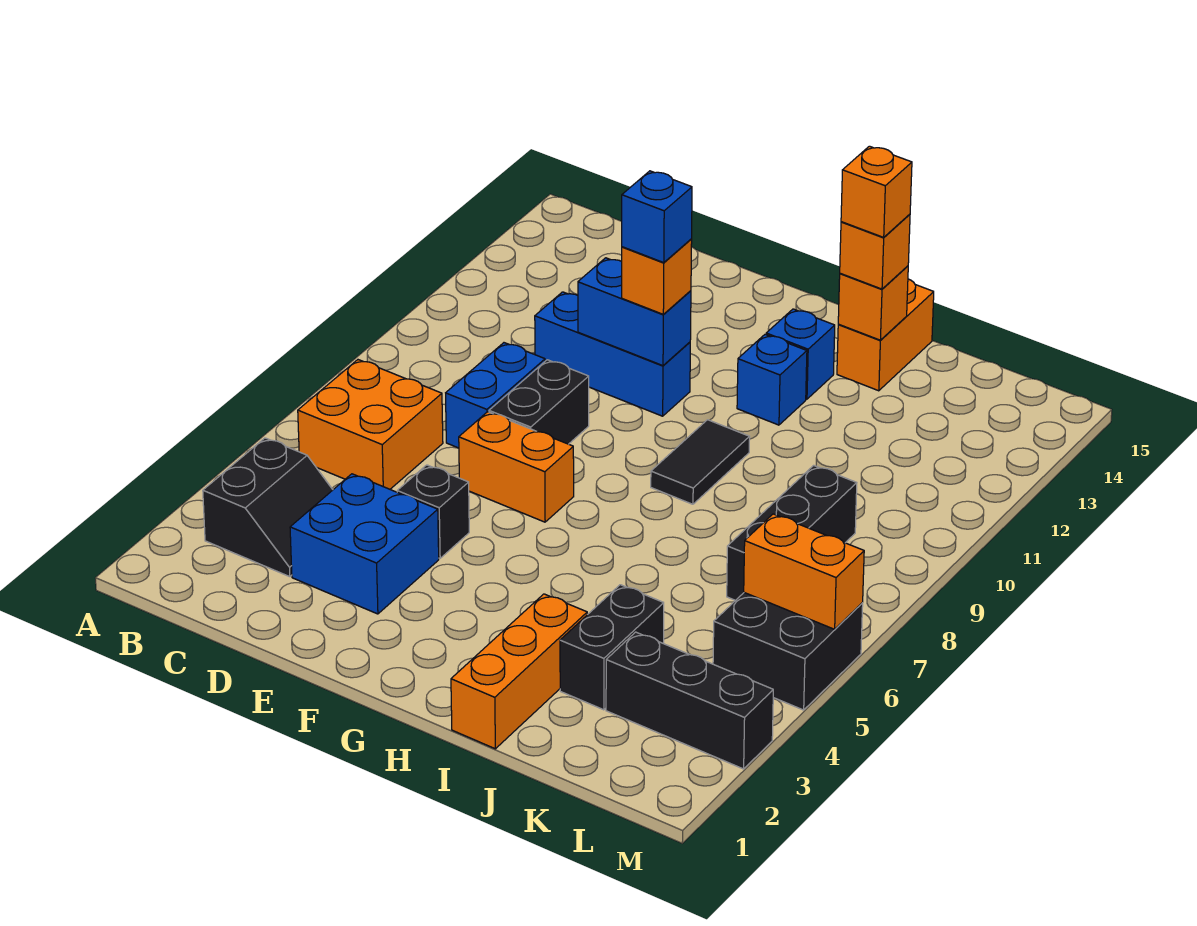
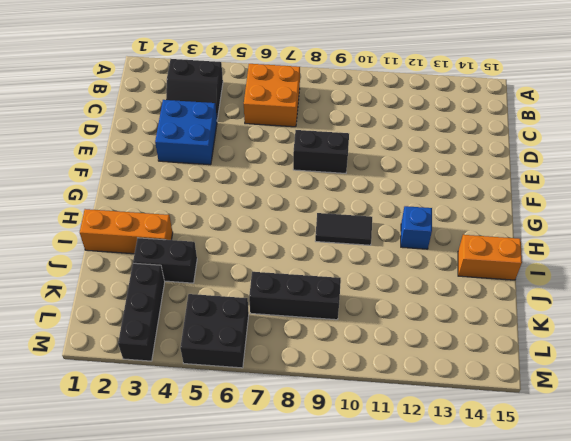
none -> blue 1x2 brick [446,343,545,448]
none -> blue 1x3 brick [535,292,690,416]
none -> black 1x1 brick [397,465,469,558]

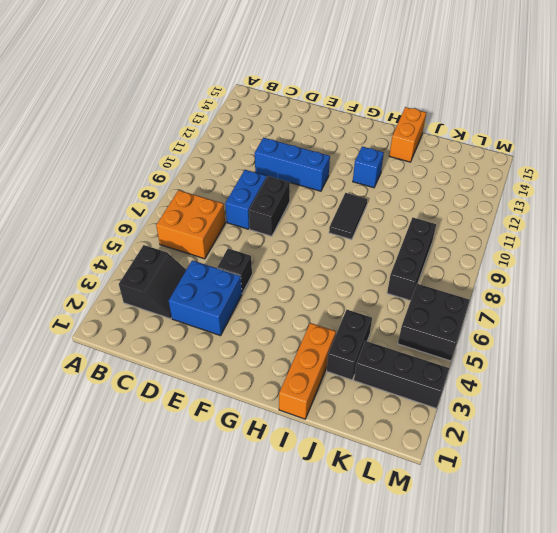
none -> orange 1x2 brick [459,412,574,522]
none -> blue 1x1 brick [766,309,835,399]
none -> blue 1x2 brick [578,258,691,366]

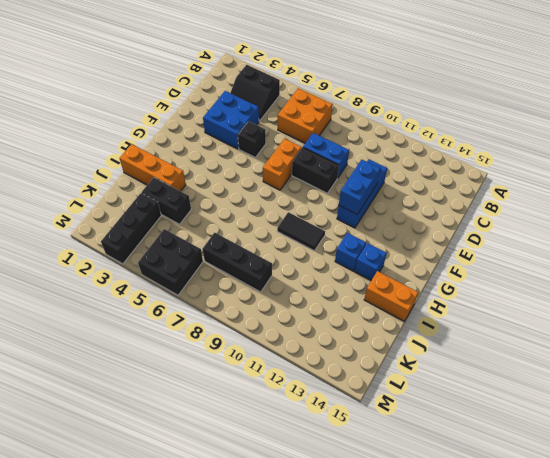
none -> orange 1x1 brick [838,266,908,340]
none -> orange 1x2 brick [744,514,864,629]
none -> orange 1x1 brick [622,239,692,314]

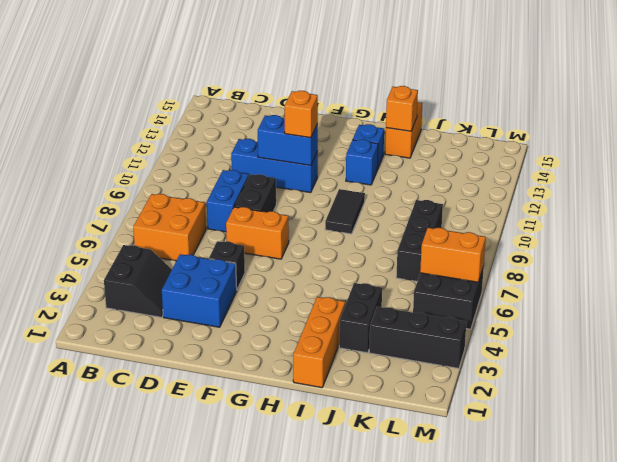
none -> orange 1x1 brick [840,214,910,289]
none -> blue 1x1 brick [622,171,692,263]
none -> orange 1x1 brick [841,146,912,237]

